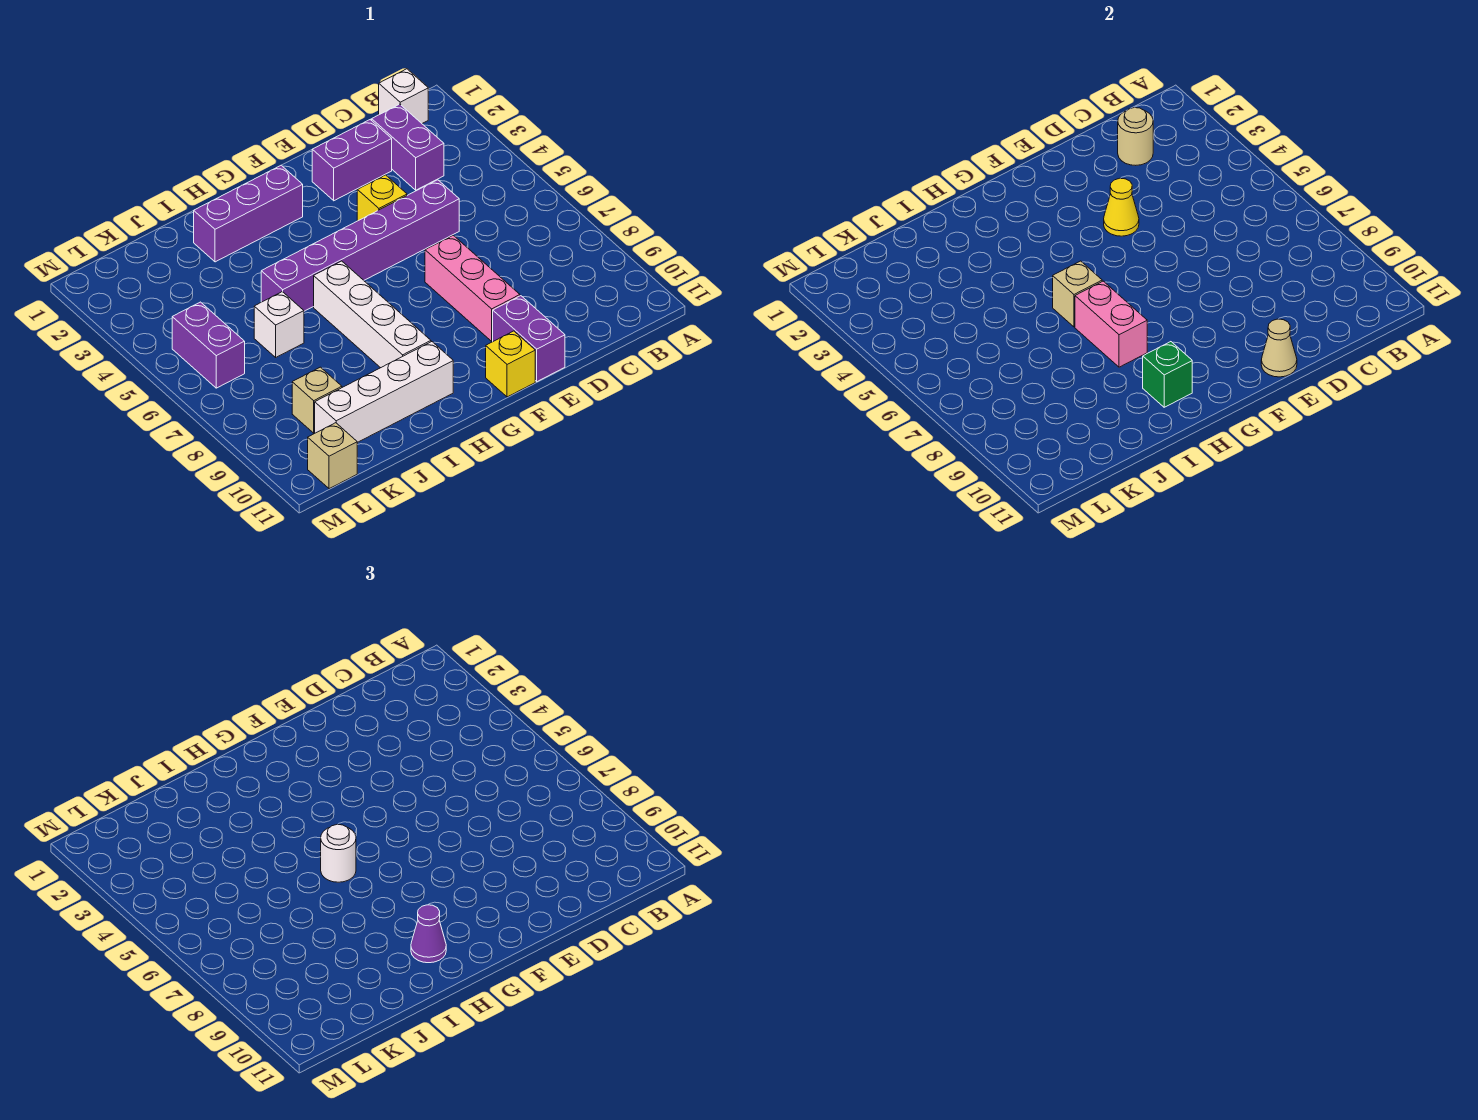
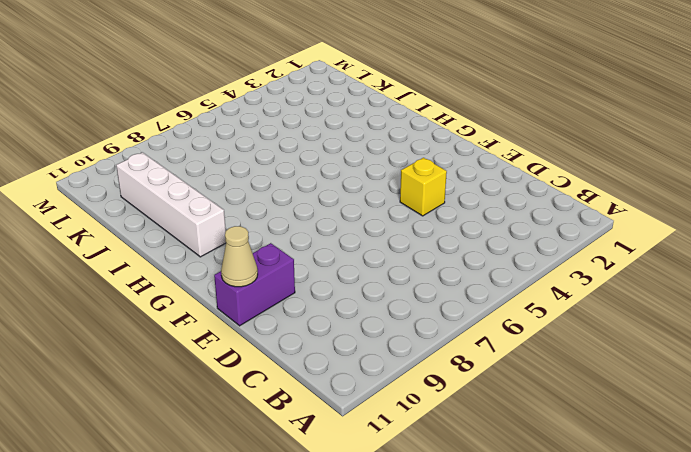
none -> white 1x1 brick [379,69,428,123]
none -> purple 1x2 brick [372,104,444,190]
none -> purple 1x2 brick [312,120,392,201]

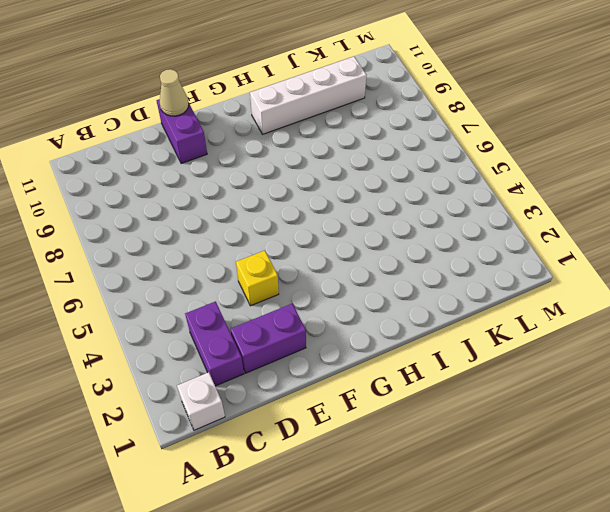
none -> purple 1x6 brick [261,180,459,311]
none -> pink 1x3 brick [425,235,520,341]
none -> yellow 1x1 brick [486,331,535,397]

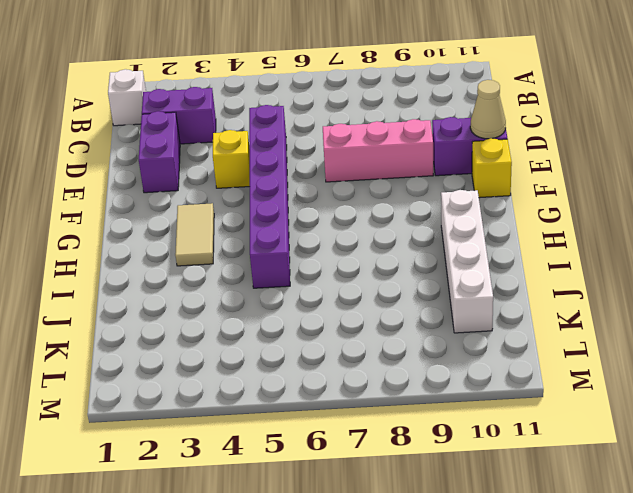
tan 1x2 tile [175,203,214,266] -> none
none -> purple 1x3 brick [194,165,303,262]
none -> white 1x4 brick [314,261,431,368]
none -> white 1x1 brick [254,292,304,357]

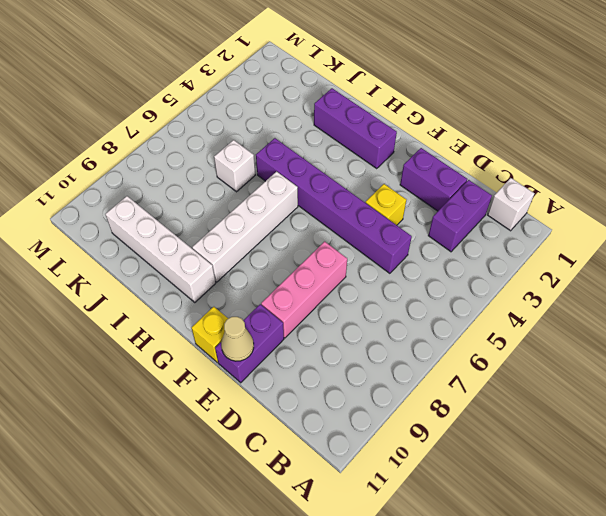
none -> tan 1x1 brick [292,367,342,433]
none -> purple 1x2 brick [172,302,245,388]
none -> tan 1x1 brick [308,423,357,489]

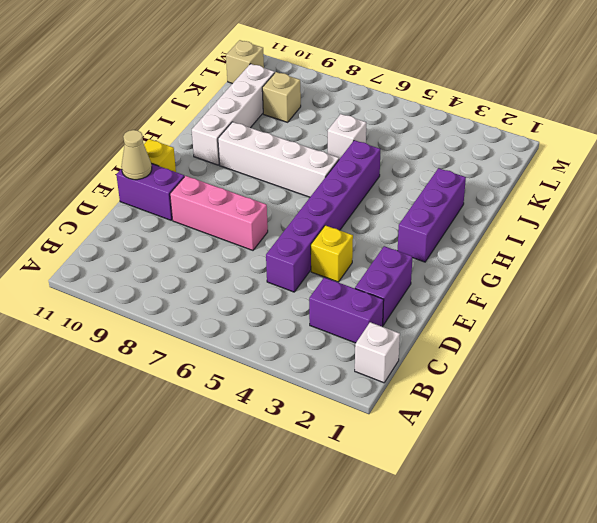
none -> purple 1x2 brick [172,302,245,388]
none -> tan 1x1 round brick [1118,108,1153,165]
none -> yellow 1x1 cone [1104,178,1139,236]

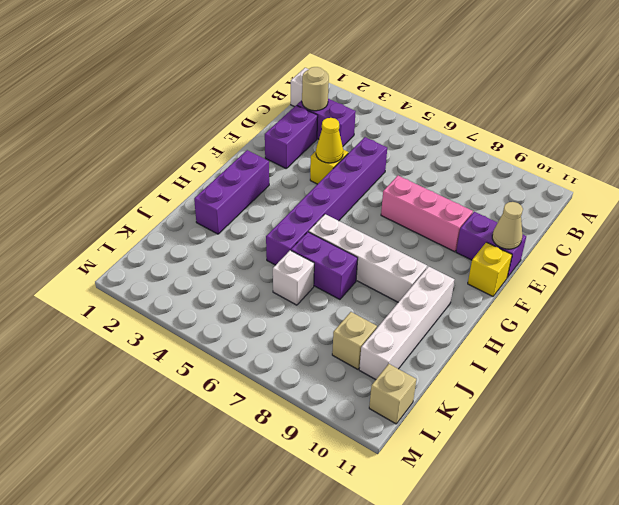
purple 1x2 brick [291,232,358,299] -> purple 1x2 brick moved to [172,302,245,388]
none -> tan 1x1 brick [1053,261,1102,327]
none -> pink 1x2 brick [1075,281,1147,367]
none -> green 1x1 brick [1143,342,1192,407]

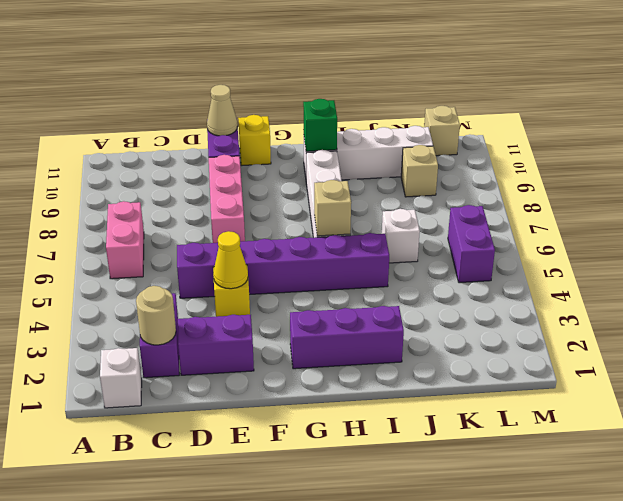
pink 1x2 brick [106,201,144,279] -> pink 1x2 brick moved to [1075,281,1147,367]
none -> white 1x1 round brick [321,825,356,882]
none -> purple 1x1 cone [411,905,446,963]

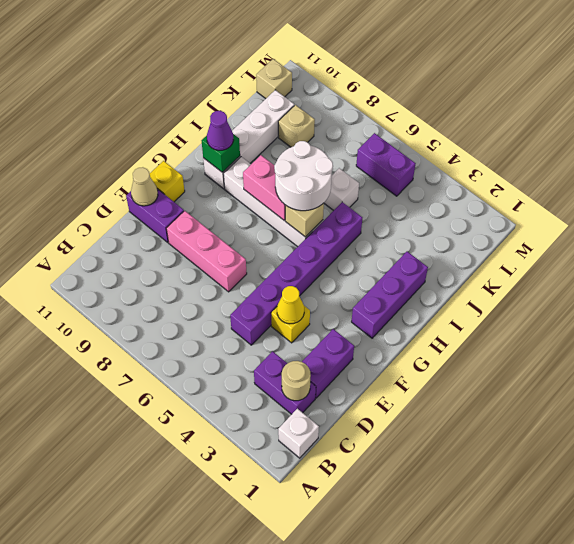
white 2x2 round brick [274,141,333,211] -> white 1x1 round brick [321,825,356,882]

